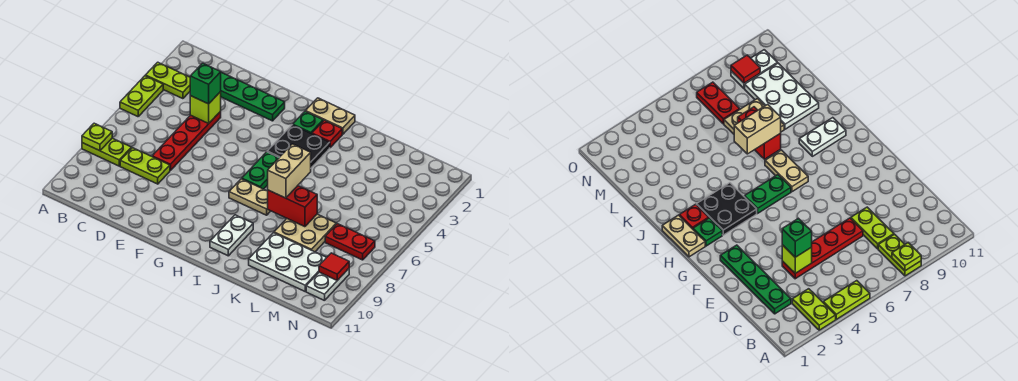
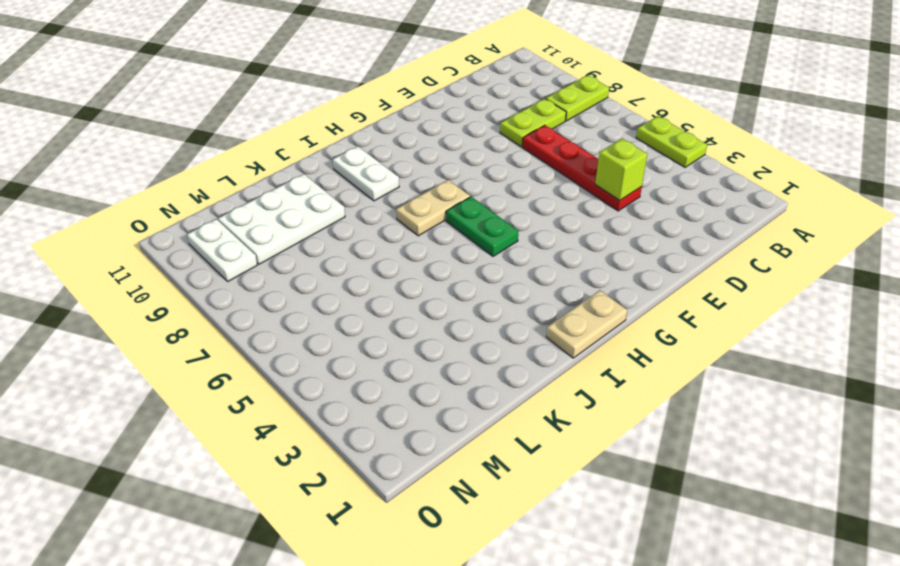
none -> lime 1x2 plate [145,62,190,99]
none -> green 1x4 plate [221,72,285,121]
none -> green 1x1 plate [293,112,323,134]

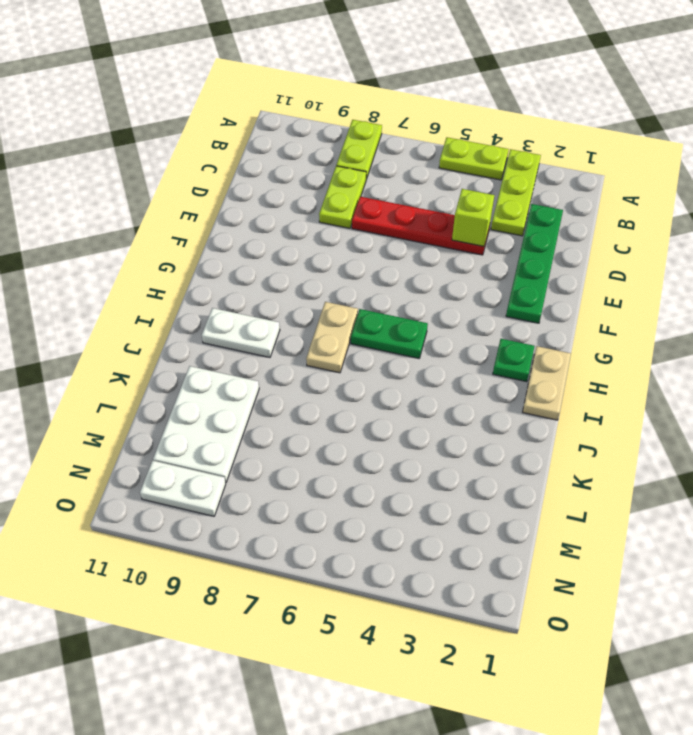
lime 1x3 plate [491,149,541,236] -> lime 1x2 plate [145,62,190,99]
none -> black 2x2 plate [267,125,330,168]
none -> red 1x1 plate [312,120,342,148]
none -> tan 2x2 plate [274,214,336,252]

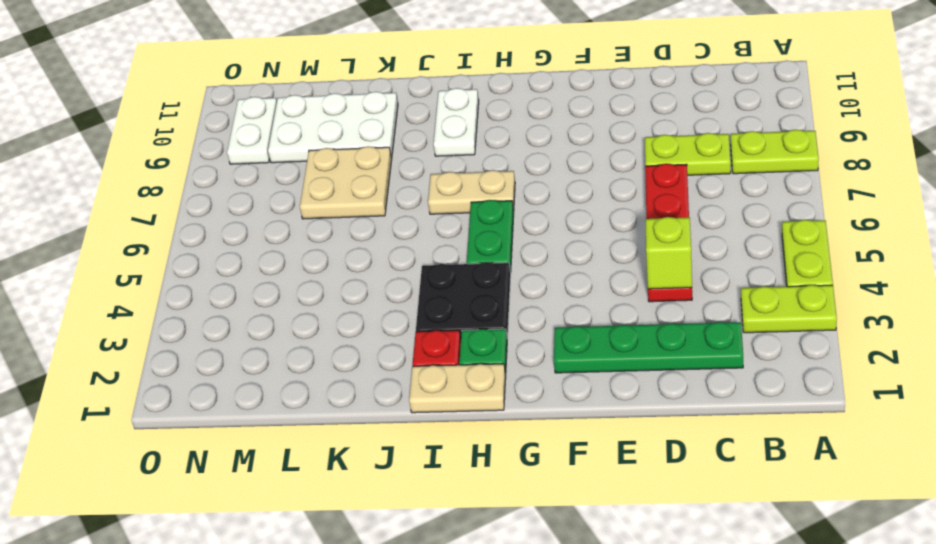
none -> red 1x2 plate [325,224,375,260]
none -> lime 1x1 plate [82,123,112,151]
none -> red 1x2 brick [268,186,317,227]

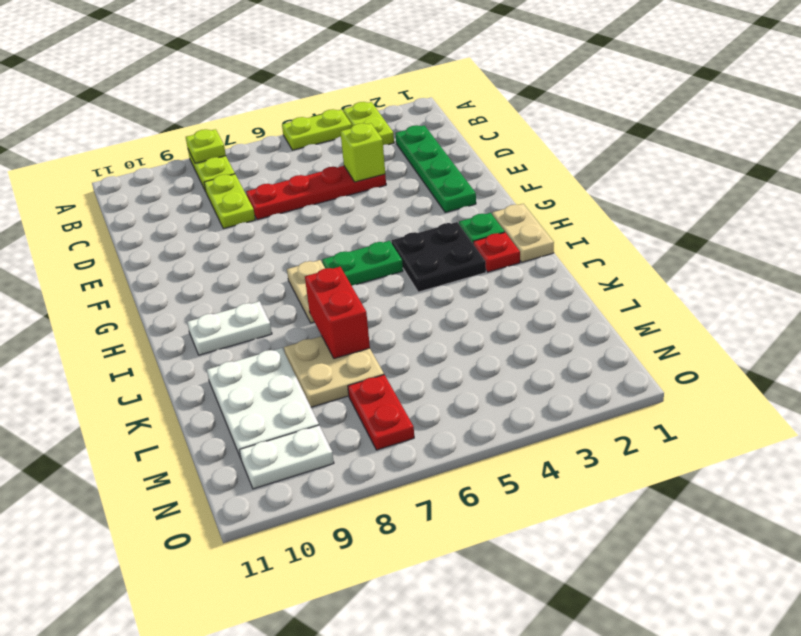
none -> red 1x1 tile [319,253,349,280]
none -> green 1x1 brick [190,63,221,104]
none -> tan 1x2 brick [268,144,311,198]

